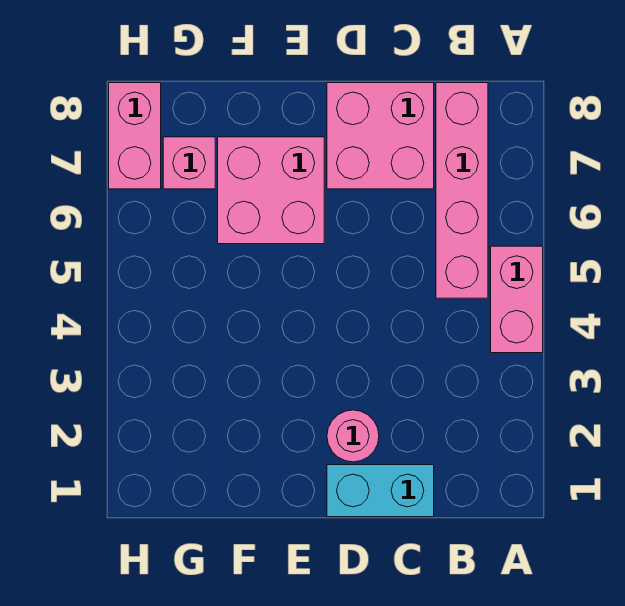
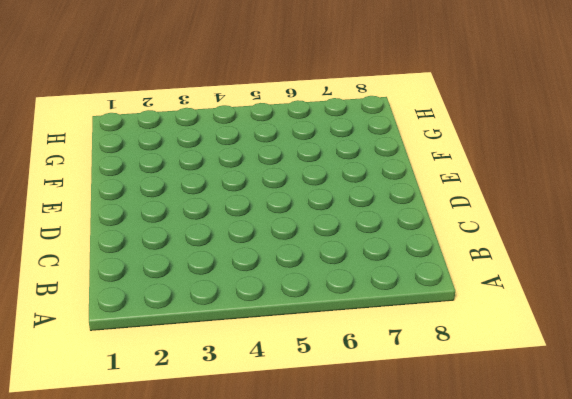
none -> pink 1x2 brick [491,246,543,353]
none -> pink 1x4 brick [436,83,488,298]

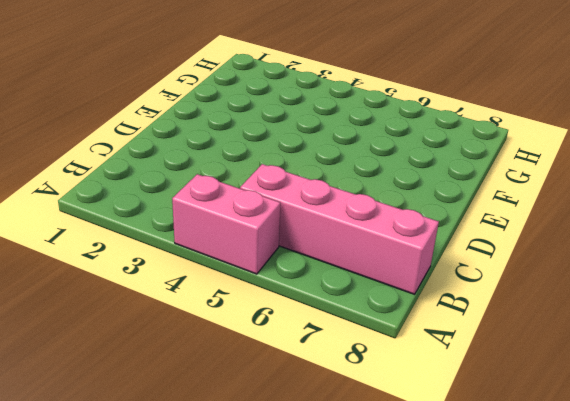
none -> cyan 1x2 brick [327,465,434,517]
none -> pink 2x2 brick [327,83,434,189]

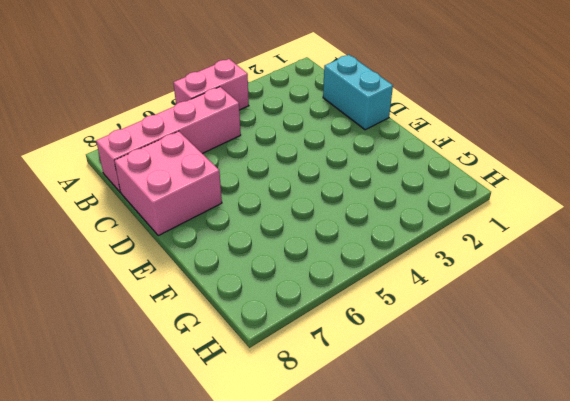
none -> pink 1x1 round brick [327,410,379,462]
none -> pink 2x2 brick [218,137,324,244]

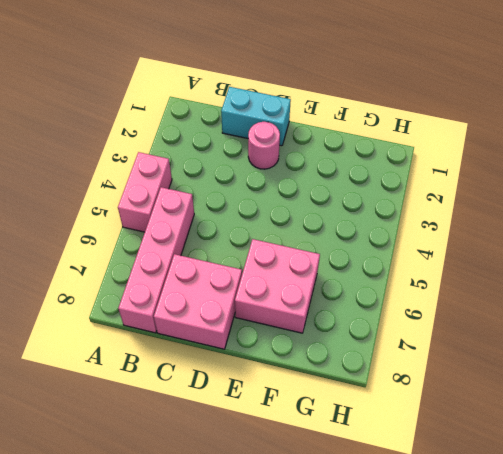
none -> pink 1x1 brick [163,137,215,189]
none -> pink 1x2 brick [109,83,161,189]

